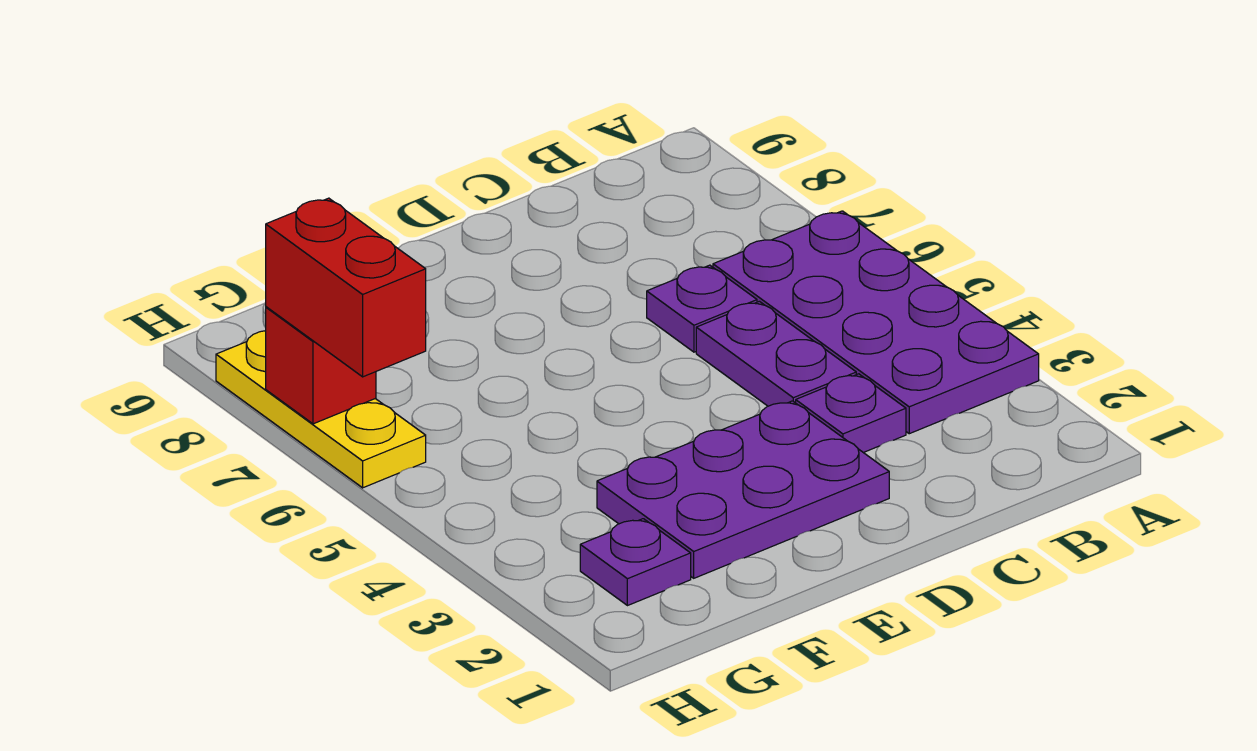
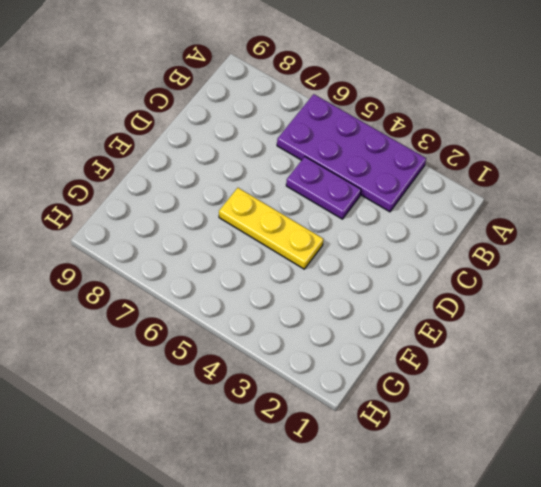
yellow 1x3 plate [219,188,323,269] -> yellow 1x3 plate moved to [216,331,426,488]
none -> purple 1x1 plate [796,374,906,453]
none -> purple 1x1 plate [647,265,757,352]

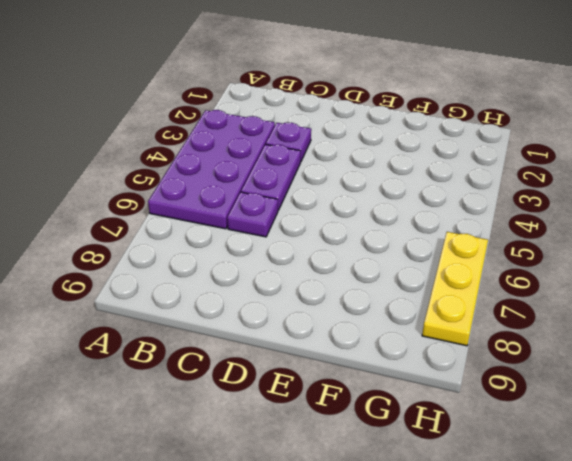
none -> purple 2x3 plate [597,401,889,578]
none -> purple 1x1 plate [580,519,691,606]

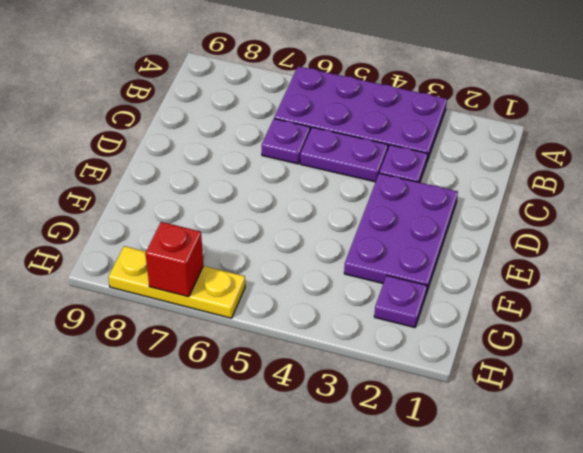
none -> red 1x2 brick [266,198,426,377]

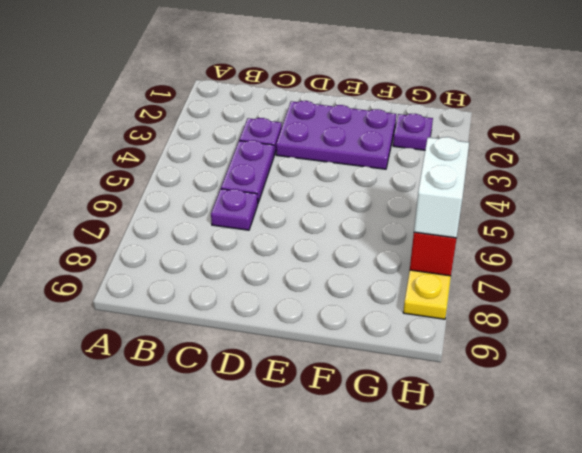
white 1x2 brick [414,137,469,238] -> red 1x2 brick [266,198,426,377]
none -> purple 2x4 plate [713,211,1039,434]

